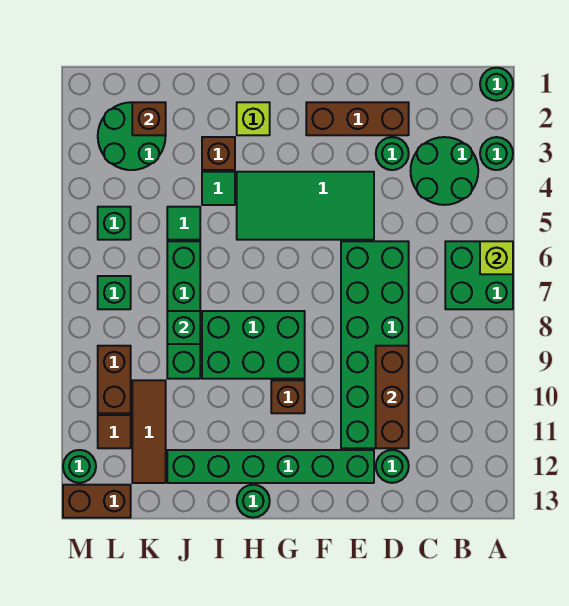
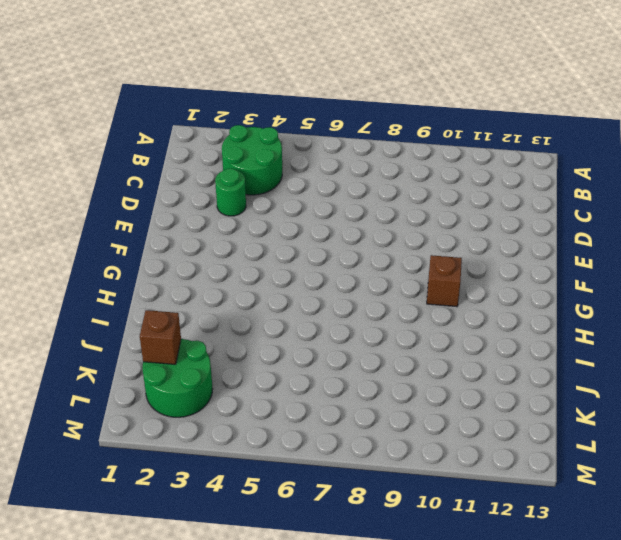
none -> green 1x1 round brick [480,68,513,101]
none -> green 1x1 round brick [480,137,513,170]
none -> green 2x2 brick [445,241,513,309]
none -> brown 1x3 brick [306,102,409,135]

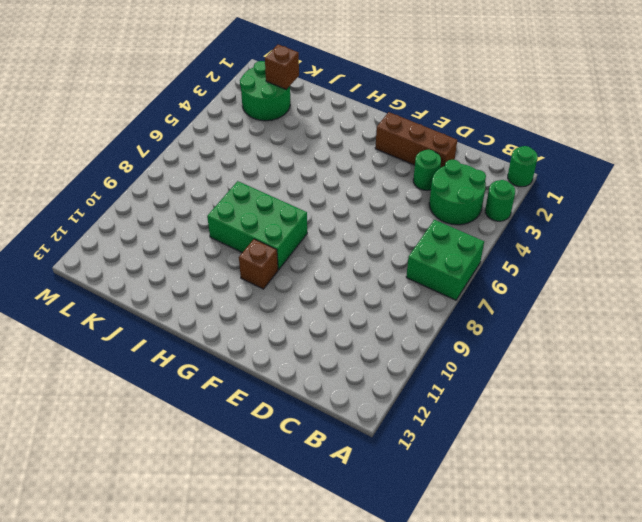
none -> green 2x6 brick [341,241,409,448]
none -> green 1x1 round brick [376,450,409,483]
none -> green 2x4 tile [237,172,374,240]
none -> green 1x6 brick [167,450,374,483]

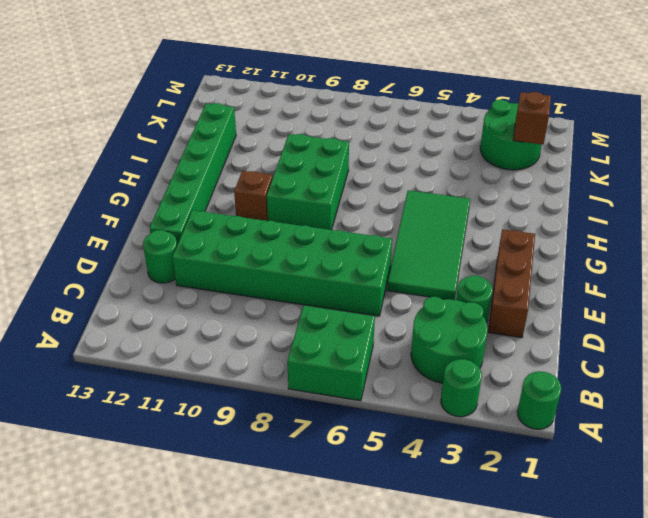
none -> lime 1x1 brick [237,102,270,135]
none -> green 1x1 round brick [237,485,270,518]
none -> brown 1x1 brick [202,137,235,170]
none -> green 1x1 tile [202,172,235,205]

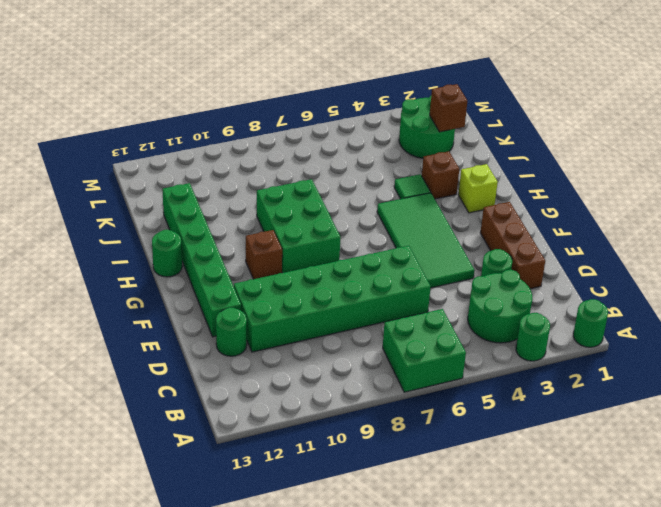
none -> green 1x1 tile [167,207,200,240]
none -> green 1x4 brick [167,241,200,379]
none -> brown 1x3 tile [132,380,166,483]
none -> green 1x1 brick [98,207,131,240]

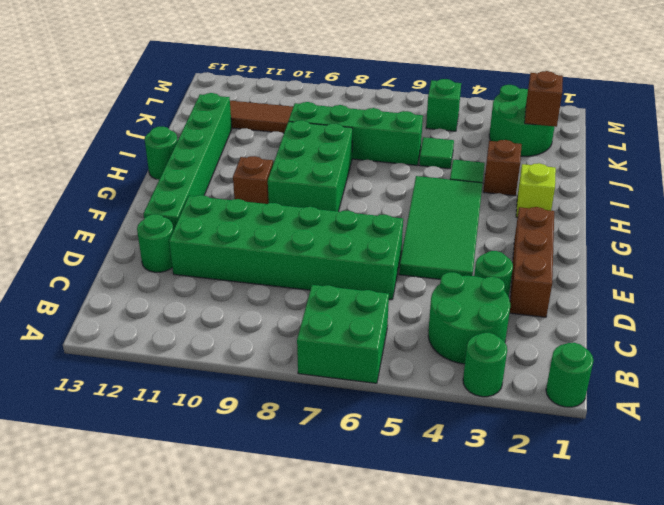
none -> green 1x1 brick [98,276,131,309]
none -> brown 1x2 brick [98,346,131,413]
none -> brown 1x1 tile [98,415,131,448]
none -> brown 1x2 brick [63,485,131,518]

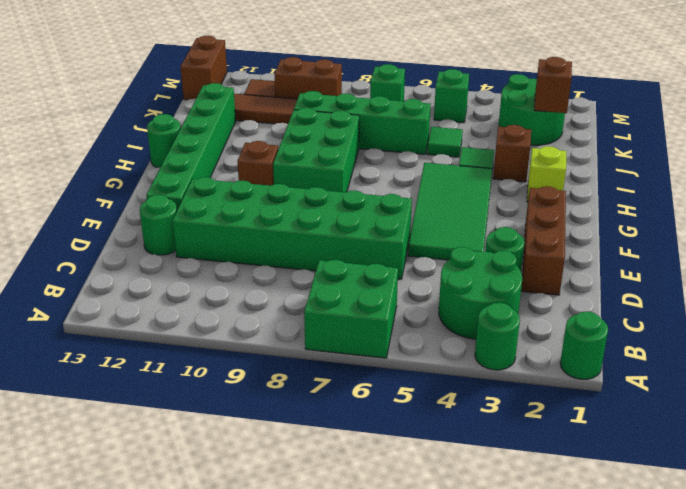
none -> green 1x1 round brick [63,450,96,483]
none -> lime 1x1 brick [480,241,513,274]
none -> brown 1x3 brick [376,346,409,448]
none -> green 1x1 brick [167,311,200,344]

